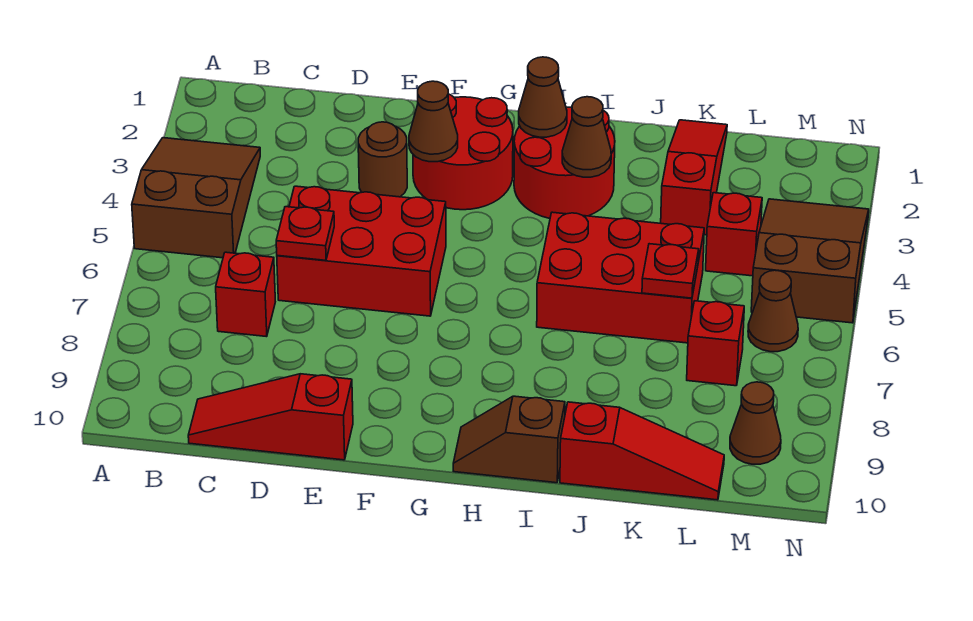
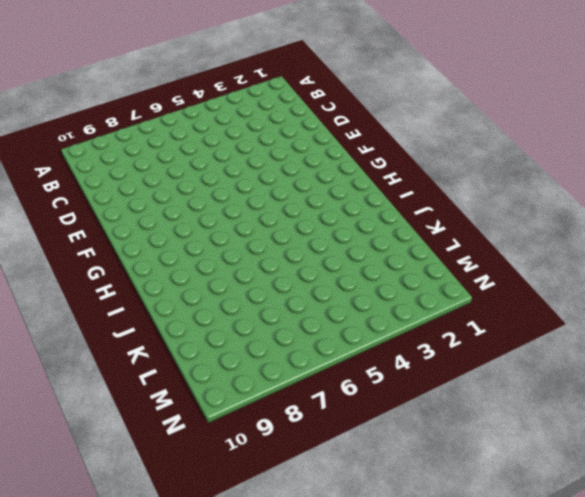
none -> brown 2x3 slope [132,138,260,258]
none -> red 1x1 brick [216,252,275,337]
none -> red 1x3 slope [188,374,353,460]

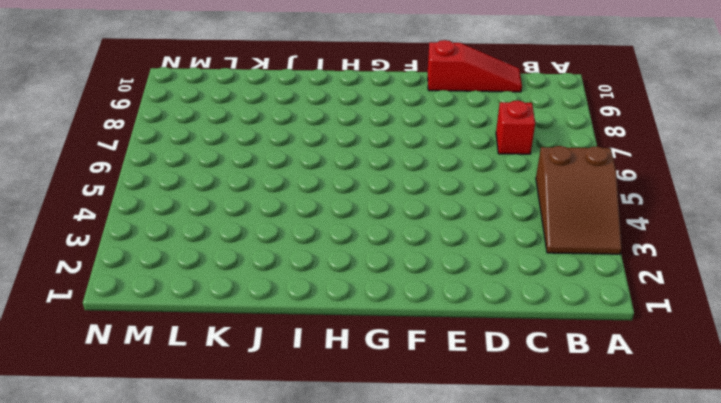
none -> red 2x3 brick [277,186,446,316]
none -> brown 1x1 round brick [358,122,407,197]
none -> red 2x2 round brick [413,94,513,210]

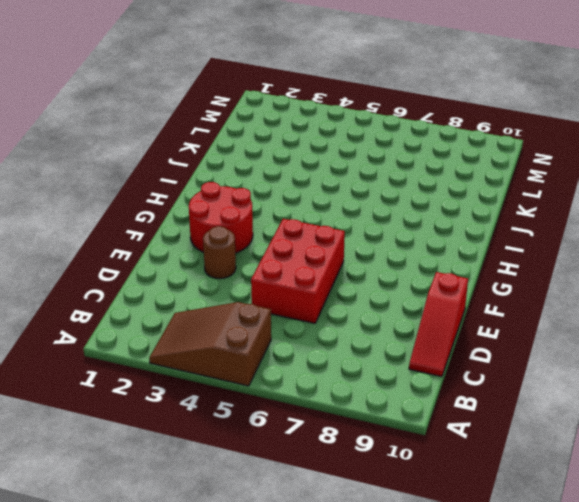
none -> red 1x1 brick [216,252,275,337]
none -> red 2x2 round brick [514,107,615,218]
none -> brown 1x2 slope [453,396,565,483]

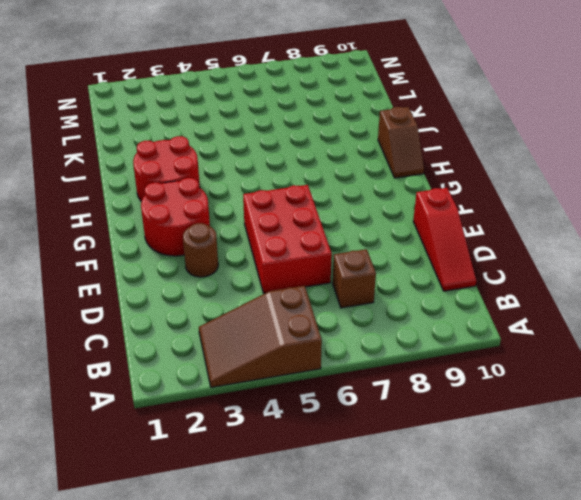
brown 1x1 brick [333,249,376,308] -> red 1x1 brick [216,252,275,337]
none -> red 2x3 brick [537,212,704,343]
none -> red 1x3 slope [560,402,724,500]
none -> red 1x3 slope [661,120,727,235]

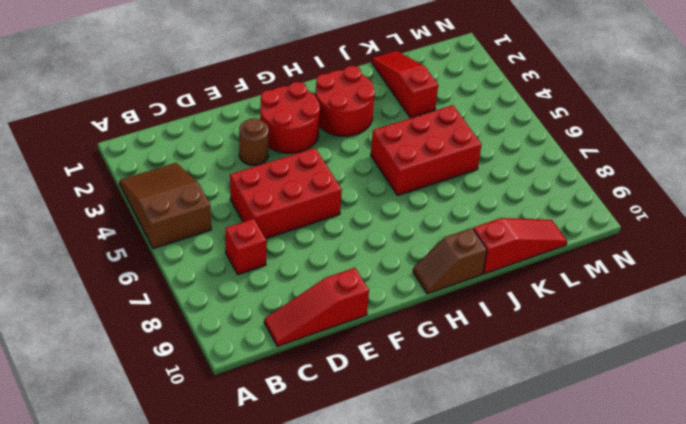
none -> red 1x1 brick [706,193,762,276]
none -> red 1x1 brick [687,301,744,386]
none -> brown 2x3 slope [751,199,869,323]

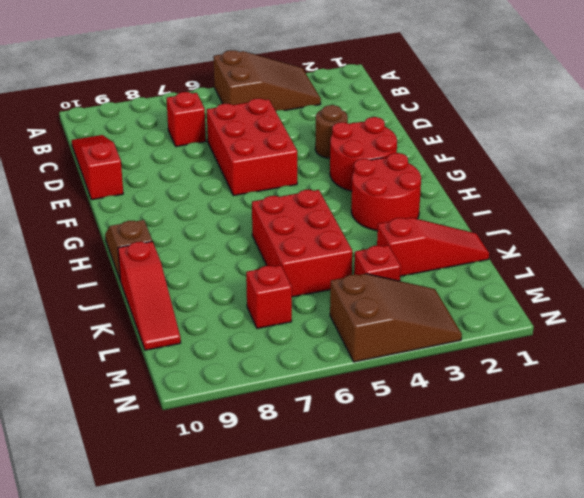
none -> brown 1x1 cone [748,270,798,352]
none -> brown 1x1 cone [730,382,781,464]
none -> red 1x1 plate [276,207,334,260]

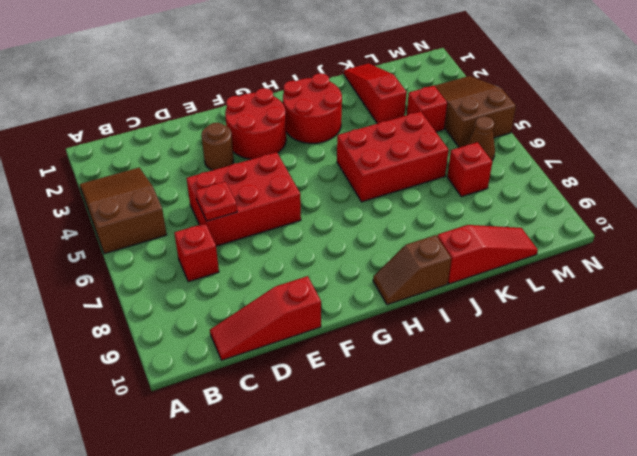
none -> brown 1x1 cone [730,382,781,464]
none -> brown 1x1 cone [409,81,458,162]
none -> brown 1x1 cone [519,57,567,137]

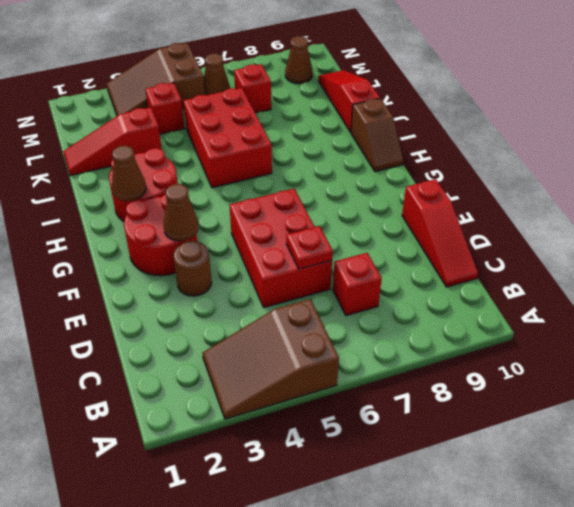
none -> brown 1x1 cone [562,97,611,177]
none -> red 1x1 plate [642,244,699,298]

